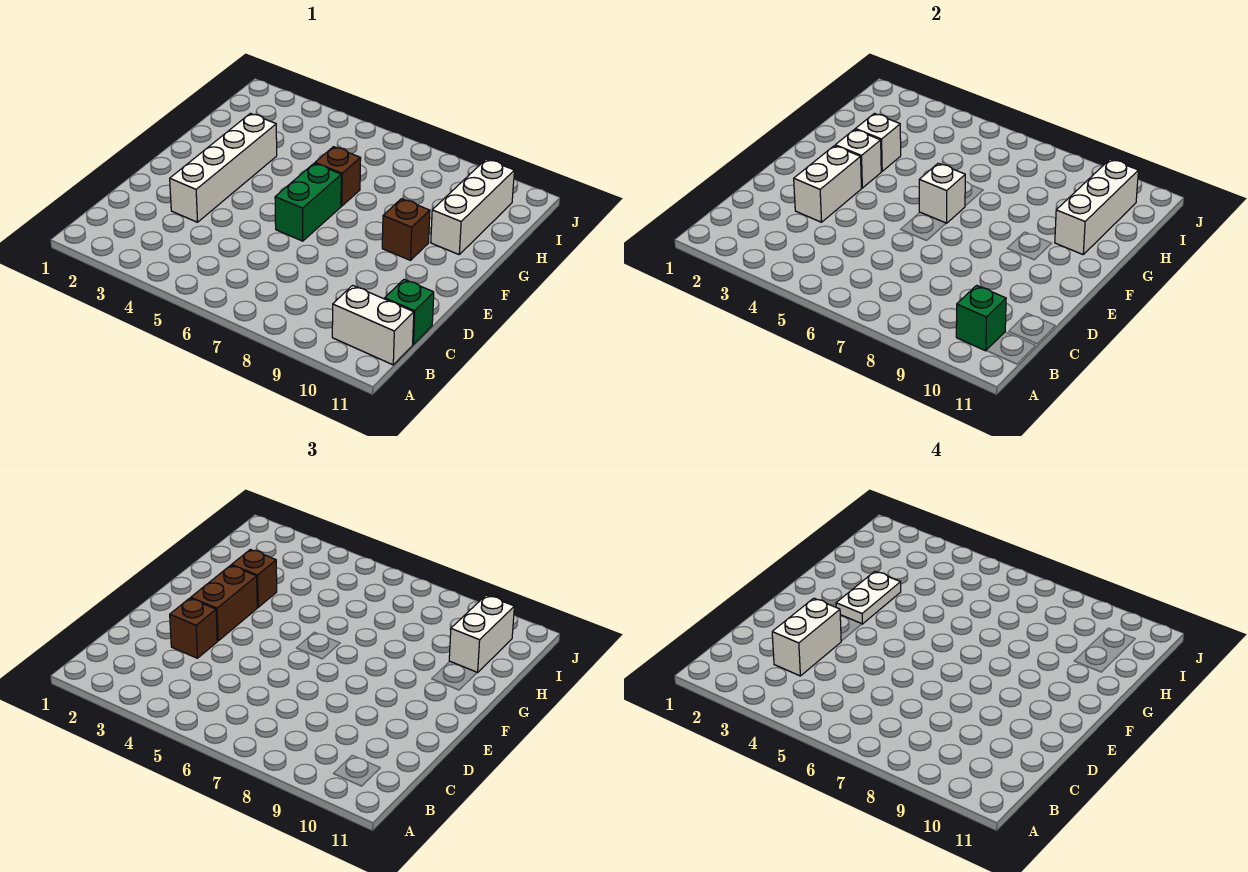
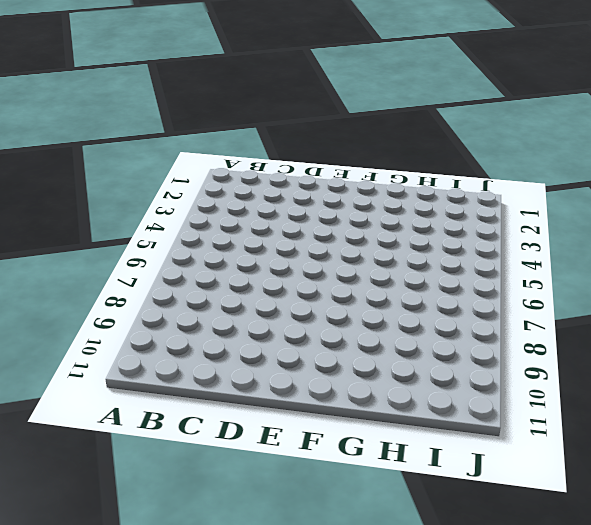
none -> white 1x2 brick [332,285,414,365]
none -> green 1x1 brick [385,279,434,345]
none -> white 1x4 brick [170,113,277,222]

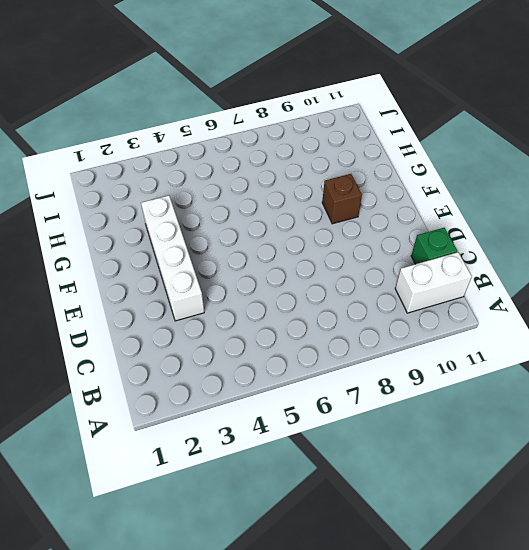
none -> green 1x2 brick [275,163,341,241]
none -> brown 1x1 brick [315,147,361,206]
none -> white 1x3 brick [431,159,514,254]

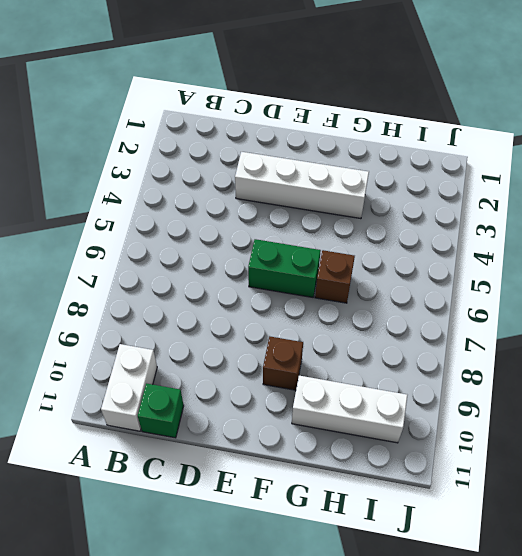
none -> green 1x1 brick [956,285,1006,351]
none -> white 1x2 brick [794,146,861,222]
none -> white 1x1 brick [835,129,881,188]

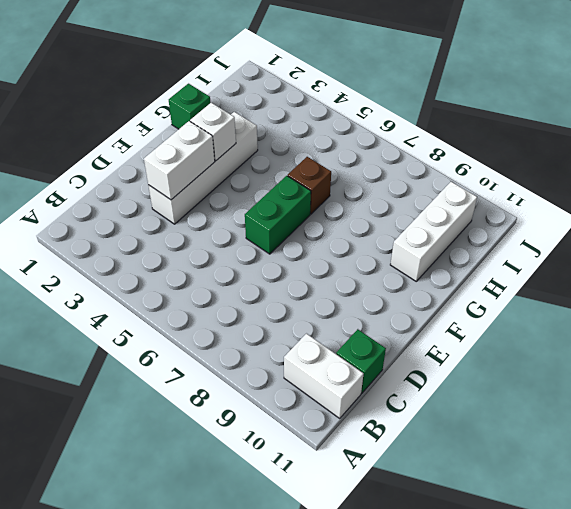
green 1x1 brick [169,84,211,129] -> green 1x1 brick moved to [956,285,1006,351]
none -> brown 1x1 brick [382,199,430,260]
none -> white 1x1 brick [919,163,965,223]
none -> white 1x1 brick [856,113,901,171]

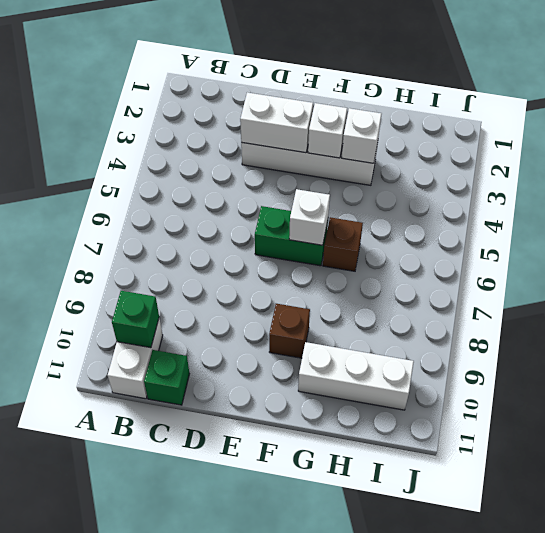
none -> white 1x3 brick [1055,159,1138,254]
none -> brown 1x1 brick [170,598,217,658]
none -> brown 1x2 brick [191,565,257,641]

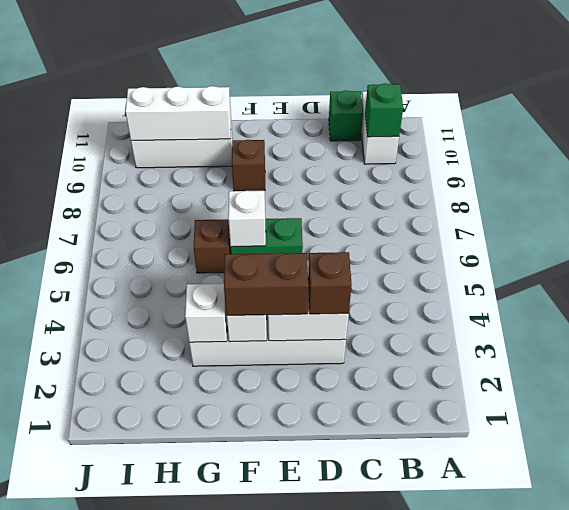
none -> brown 1x1 brick [232,549,277,607]
none -> white 1x2 brick [449,595,514,673]
none -> white 1x2 brick [772,598,841,676]

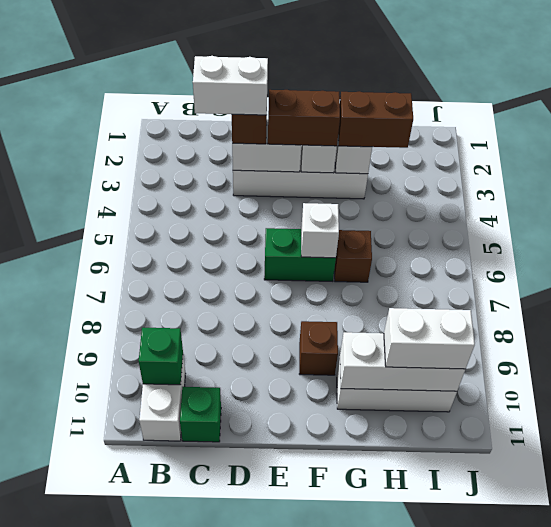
brown 1x2 brick [338,91,413,148] -> brown 1x1 brick [232,549,277,607]
none -> white 1x2 plate [836,571,901,624]

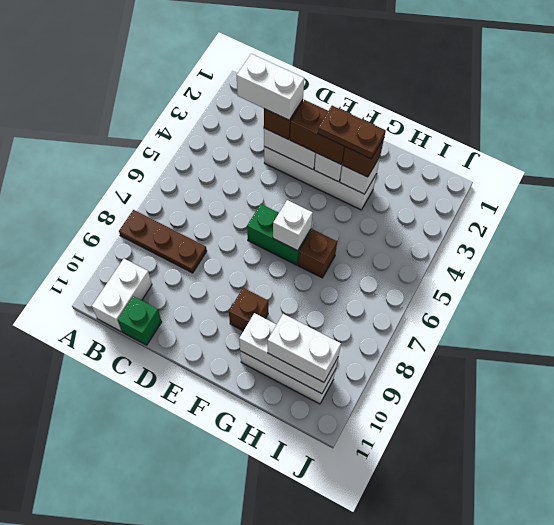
brown 1x3 plate [119,210,207,273] -> none
brown 1x2 plate [318,106,386,159] -> white 1x2 plate [836,571,901,624]
none -> green 1x1 brick [956,285,1006,351]

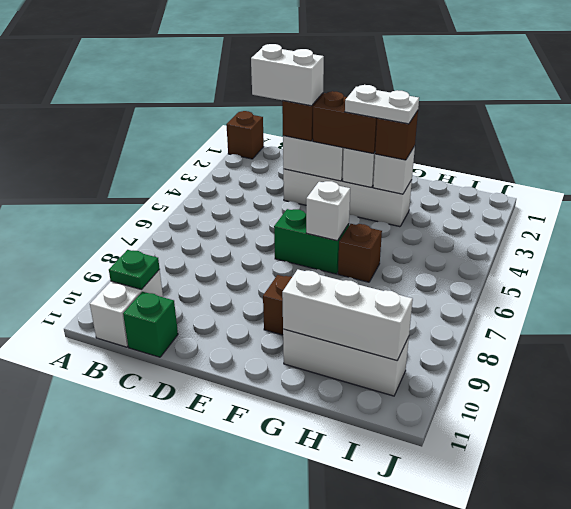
brown 1x1 brick [226,111,264,159] -> none
green 1x1 plate [109,250,160,290] -> green 1x1 brick [956,285,1006,351]
none -> white 1x2 brick [449,595,514,673]

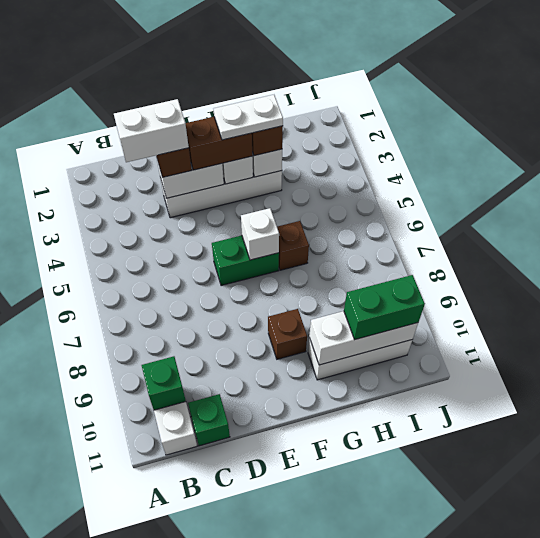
green 1x2 brick [344,275,425,339] -> white 1x2 brick [449,595,514,673]

